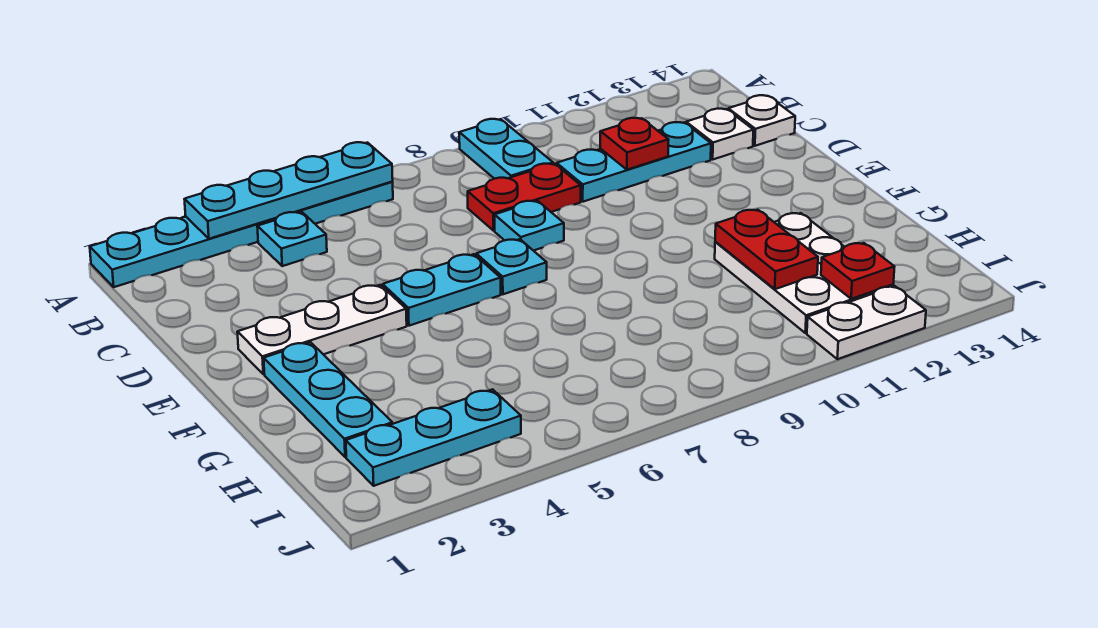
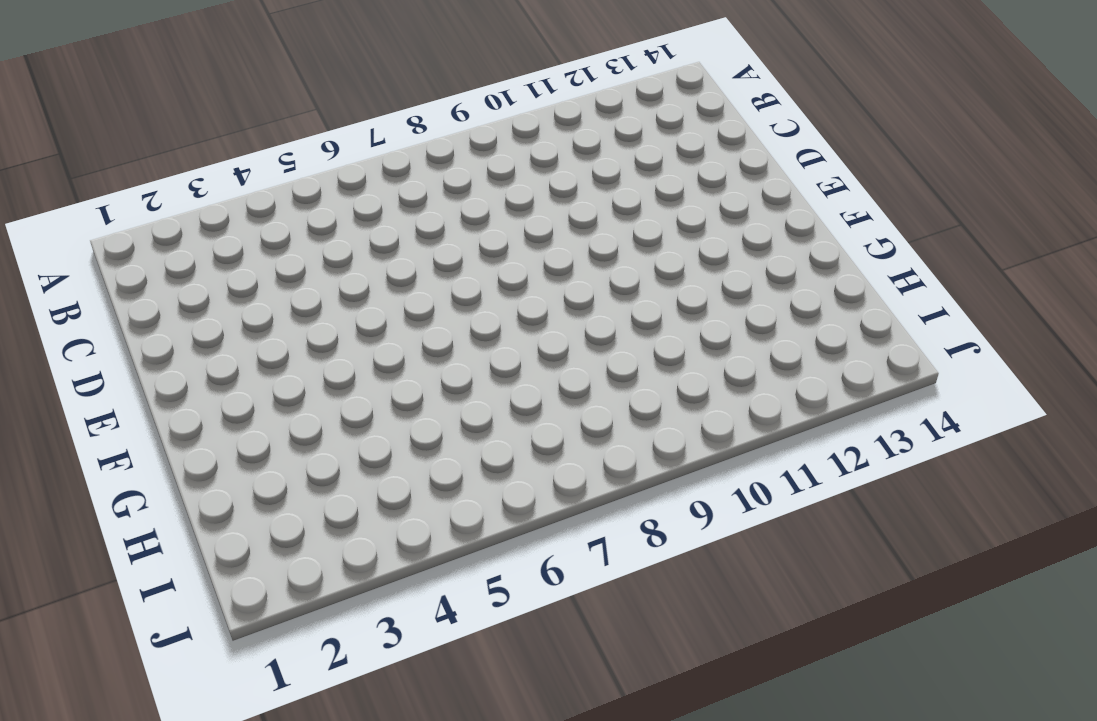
none -> cyan 1x6 plate [90,182,393,287]
none -> cyan 1x2 plate [459,119,553,179]
none -> cyan 1x1 plate [257,212,327,266]

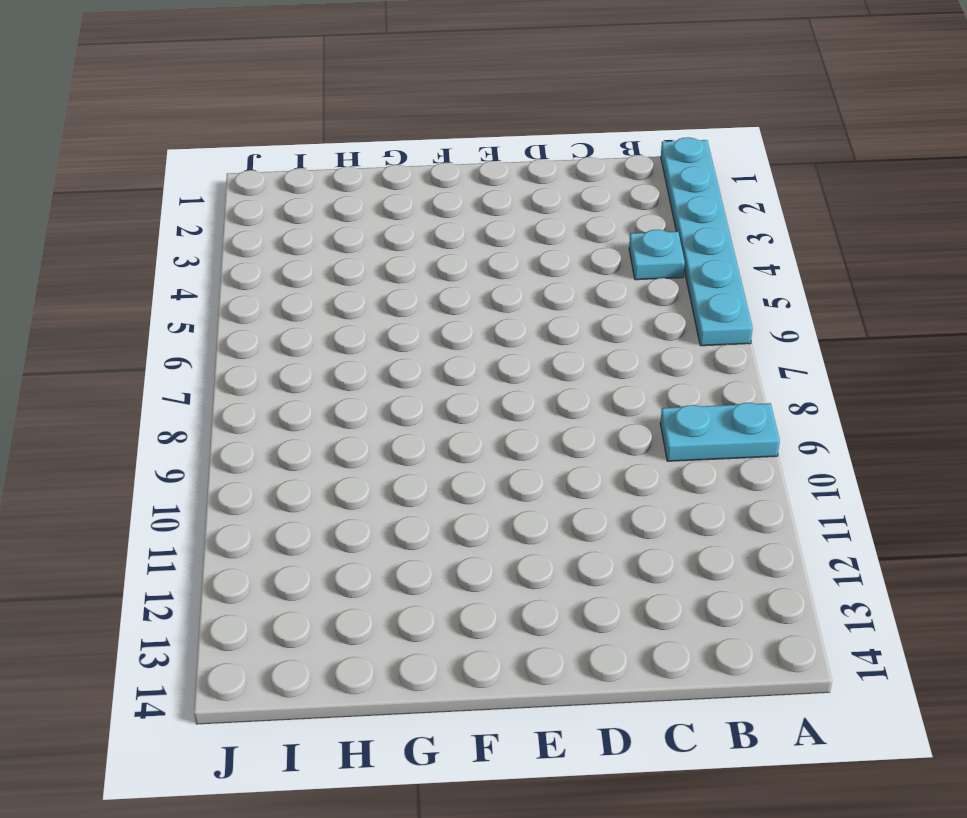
none -> red 1x2 plate [468,164,581,231]
none -> cyan 1x3 plate [557,122,711,202]
none -> white 1x1 plate [686,109,753,159]

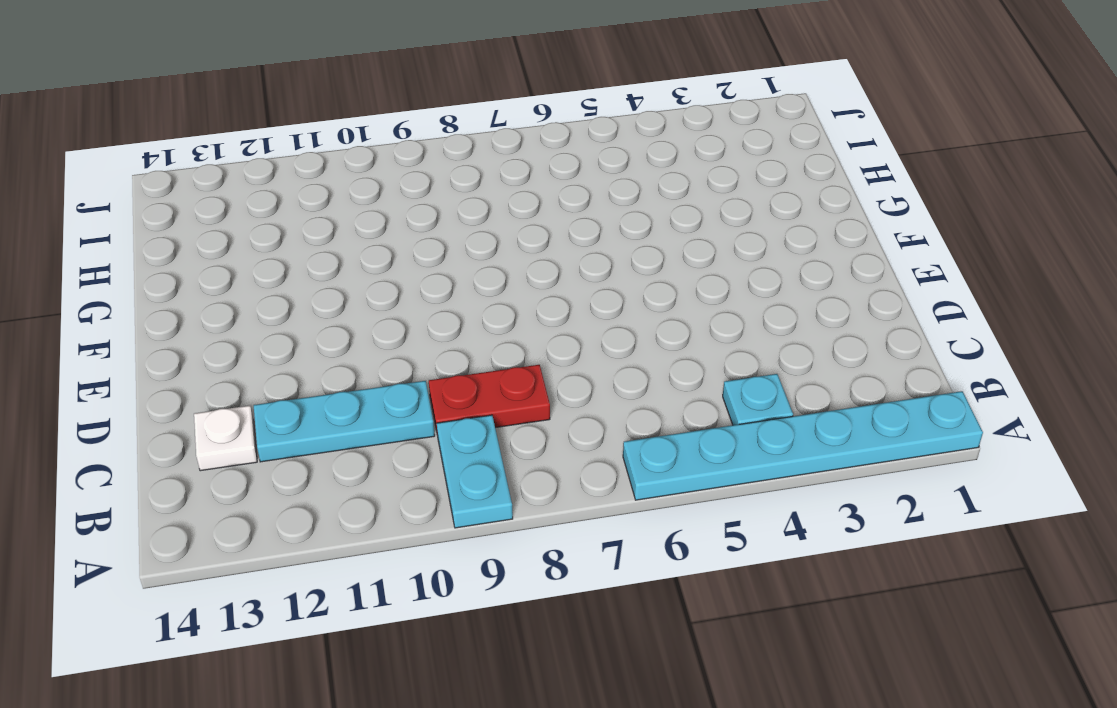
none -> white 1x1 plate [728,95,795,146]
none -> cyan 1x1 plate [495,201,564,251]
none -> white 1x3 plate [237,285,407,374]

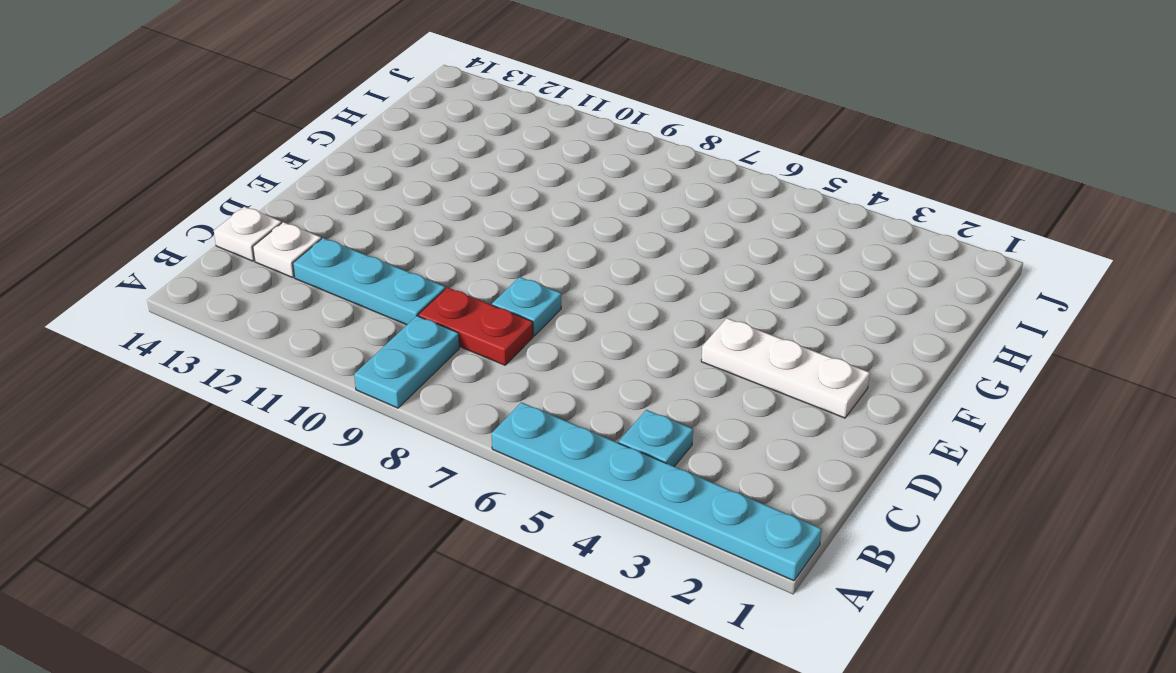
none -> cyan 1x2 plate [383,254,501,326]
none -> cyan 1x1 plate [476,239,547,294]
none -> cyan 1x3 plate [264,342,392,457]

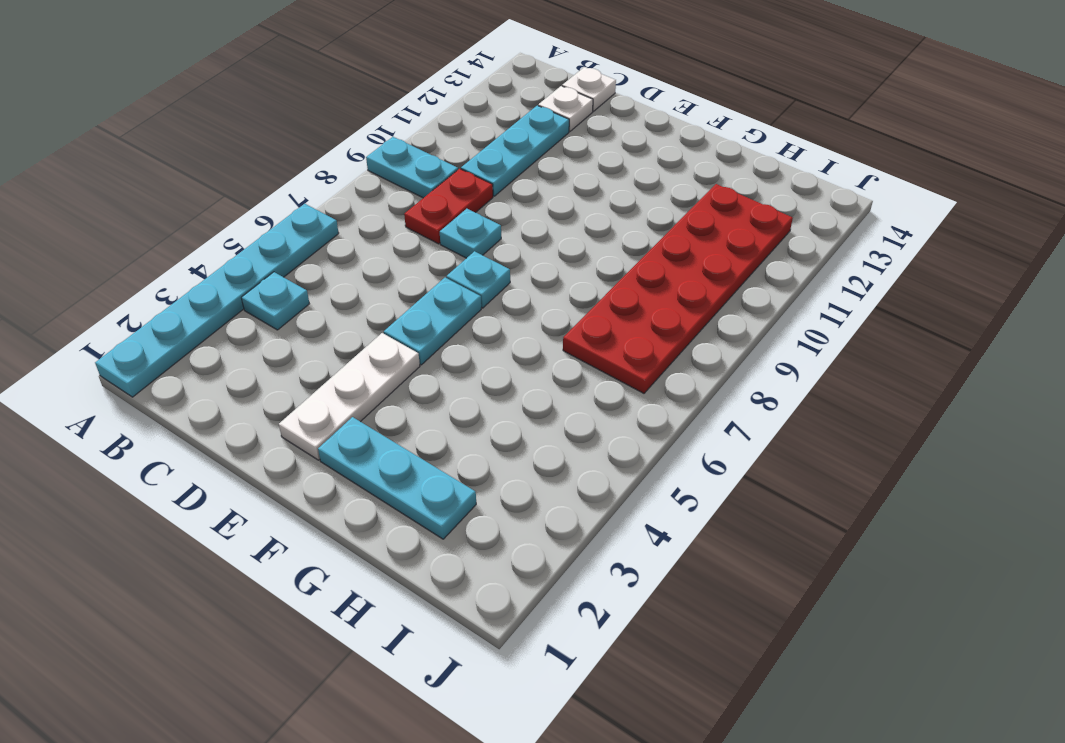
red 2x6 plate [563,184,793,393] -> white 2x3 plate [715,213,893,333]
none -> cyan 1x3 plate [346,389,521,486]
none -> white 1x2 plate [807,286,926,359]
none -> cyan 1x4 plate [184,142,393,239]

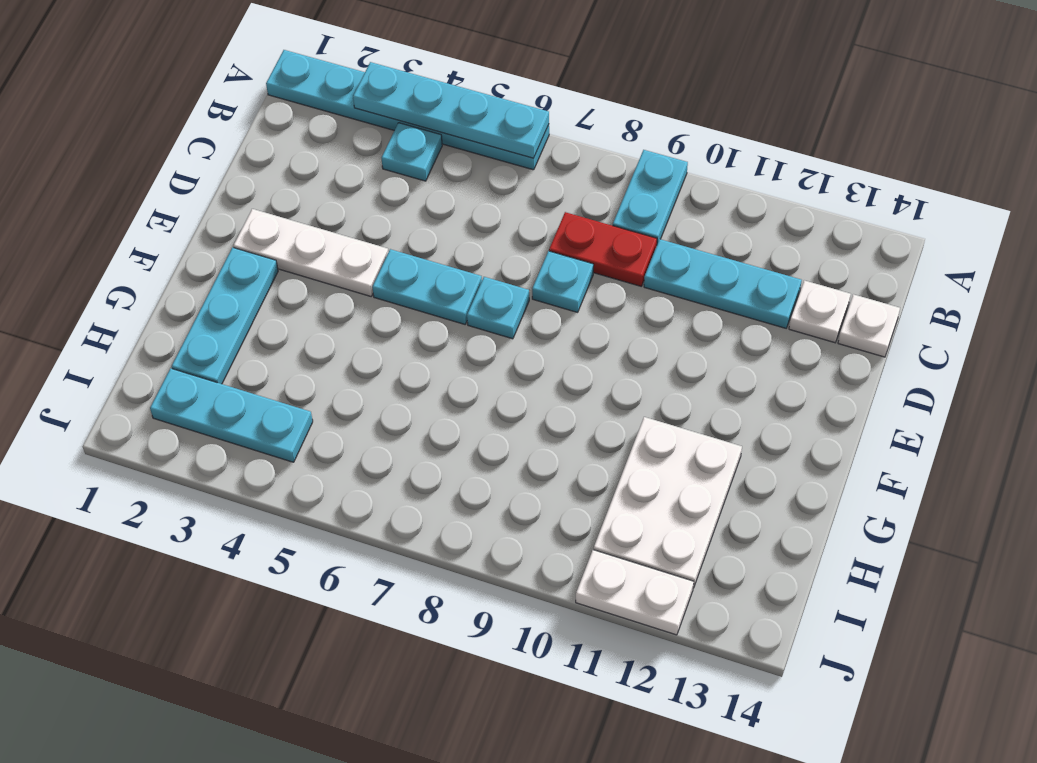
none -> red 1x1 plate [600,118,669,170]
none -> red 1x2 plate [715,210,818,289]
none -> red 1x1 plate [821,243,895,299]

